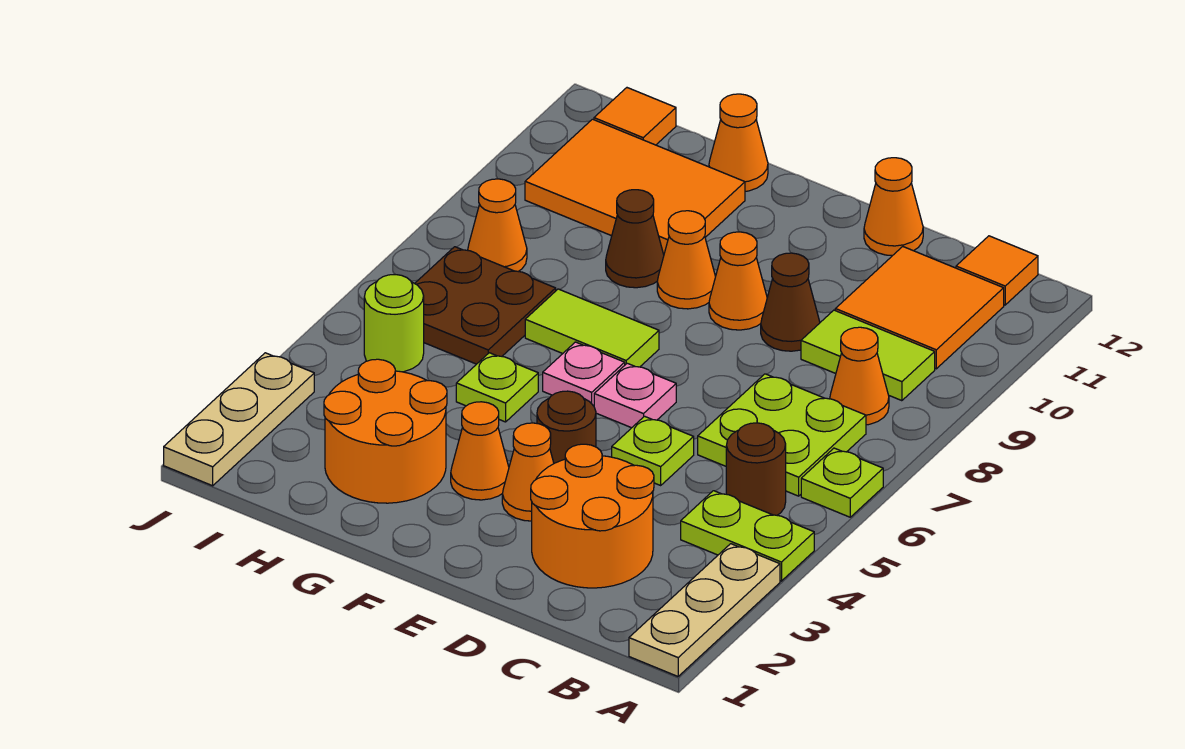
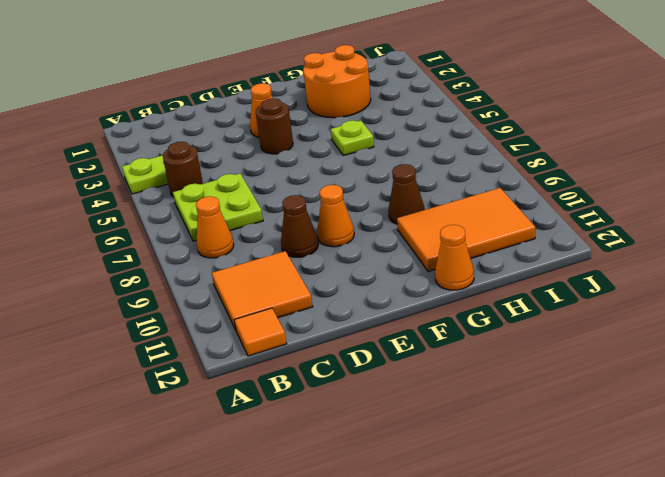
none -> tan 1x3 plate [629,544,780,676]
none -> lime 1x1 plate [801,448,883,517]
none -> lime 1x2 tile [801,310,935,401]
none -> orange 2x2 round brick [531,444,654,588]

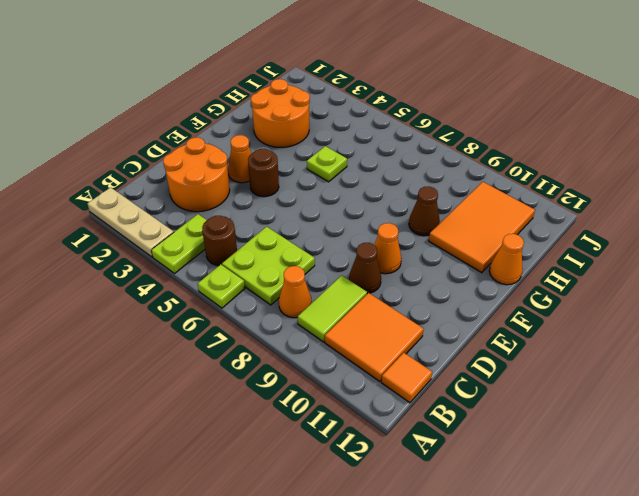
none -> lime 1x1 plate [612,416,694,485]
none -> orange 1x1 cone [864,158,923,256]
none -> pink 1x1 plate [594,363,676,428]
none -> orange 1x1 cone [451,402,509,500]

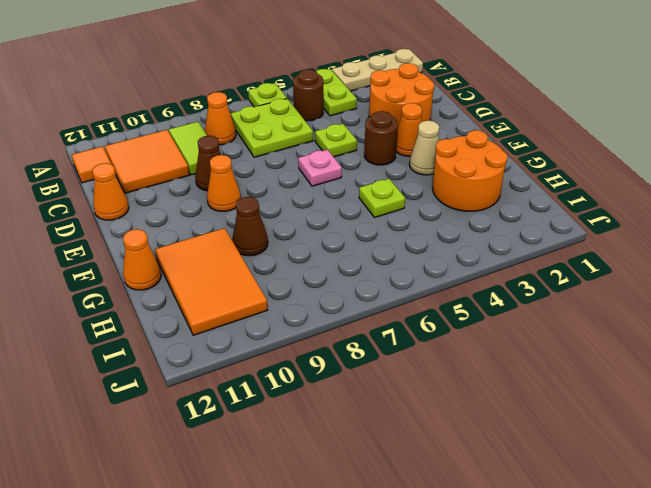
tan 1x1 cone [409,121,439,175] -> orange 1x1 cone [451,402,509,500]
none -> pink 1x1 plate [543,342,625,406]
none -> lime 1x2 tile [525,289,659,367]
none -> orange 1x1 cone [657,211,716,309]
none -> brown 2x2 plate [415,247,556,364]

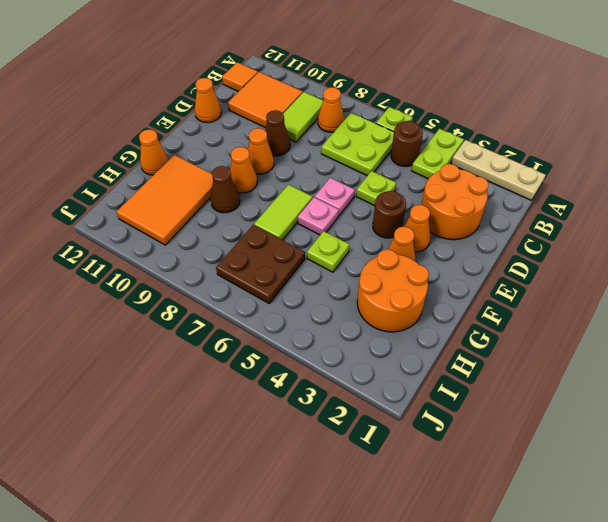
none -> lime 1x1 round brick [364,275,424,372]
none -> orange 1x1 cone [468,179,527,271]
none -> orange 1x1 tile [594,88,676,145]
none -> tan 1x3 plate [164,353,314,486]

